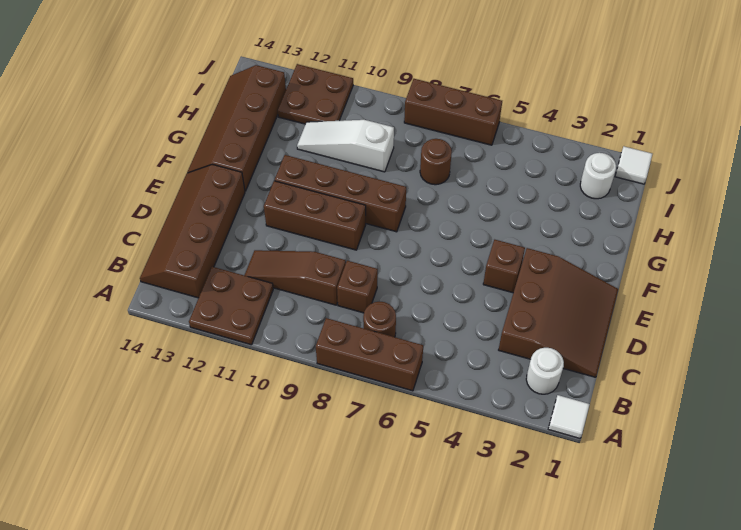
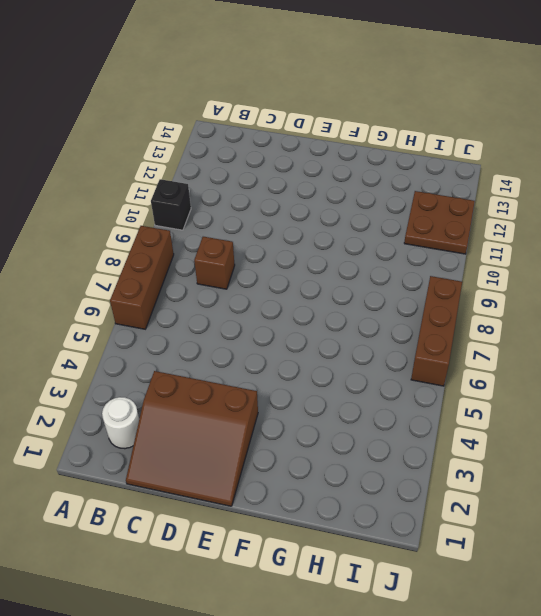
black 1x1 brick [151,179,191,230] -> none
none -> white 1x1 tile [548,395,590,438]
none -> brown 2x2 plate [189,267,273,345]
none -> brown 1x1 round brick [363,301,396,337]

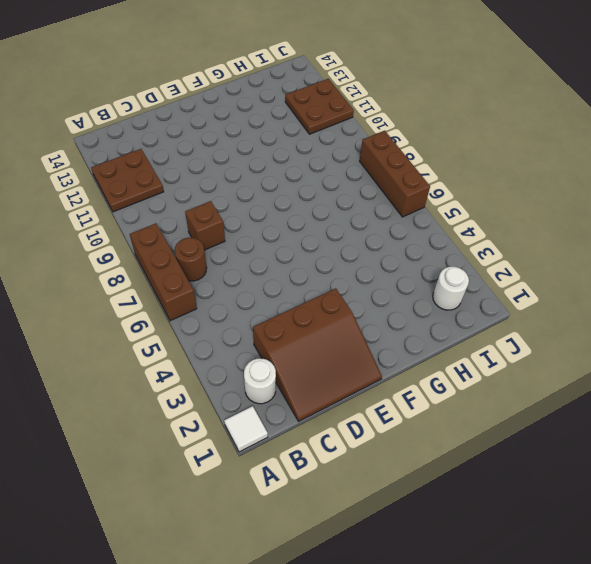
none -> brown 2x4 slope [140,164,245,298]
none -> brown 1x3 slope [244,250,346,305]
none -> brown 1x1 brick [483,240,525,293]

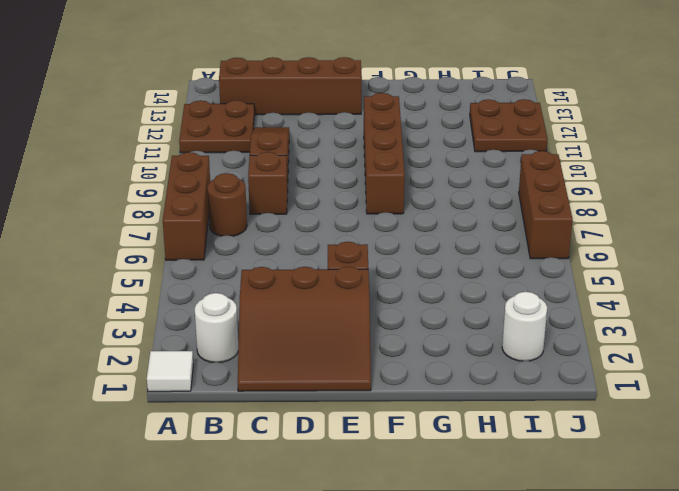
none -> brown 1x3 brick [264,181,366,250]
none -> brown 2x4 slope [187,65,286,191]
none -> brown 1x1 round brick [420,139,452,185]

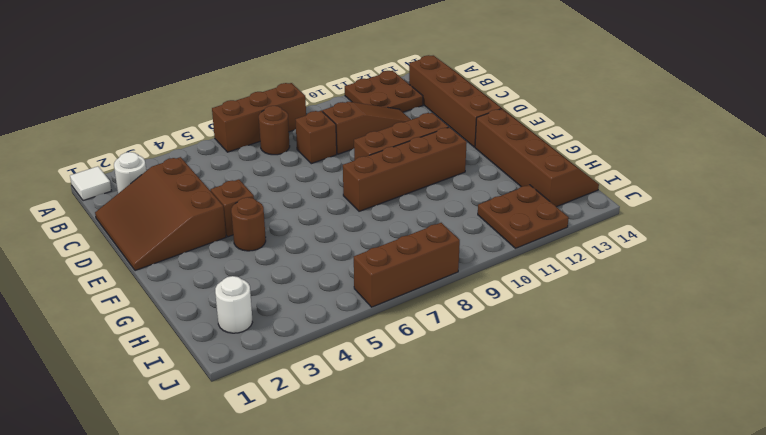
brown 1x1 round brick [231,197,266,251] -> brown 1x1 round brick moved to [420,139,452,185]
none -> white 1x3 slope [297,120,394,172]
none -> white 1x1 tile [615,146,652,184]

